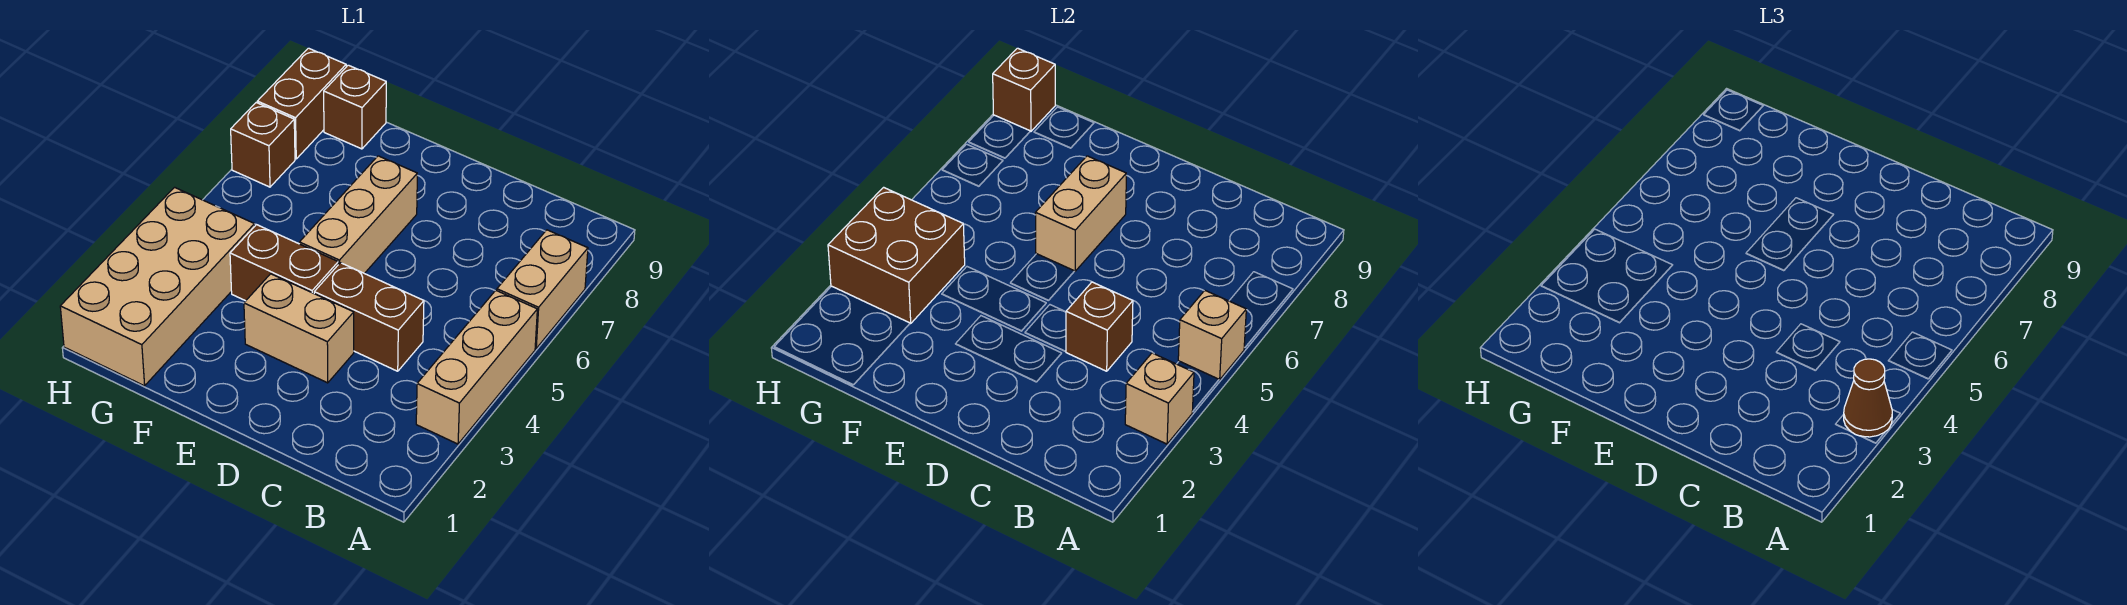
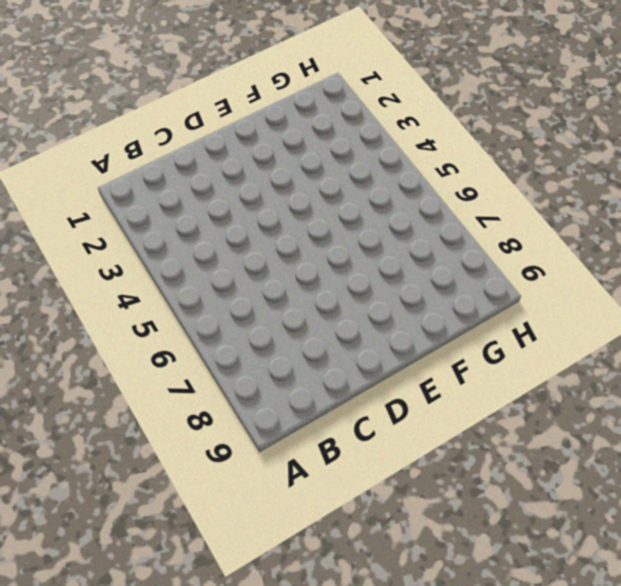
none -> tan 1x3 brick [416,290,537,444]
none -> tan 1x2 brick [497,230,588,348]
none -> brown 1x2 brick [314,263,424,371]

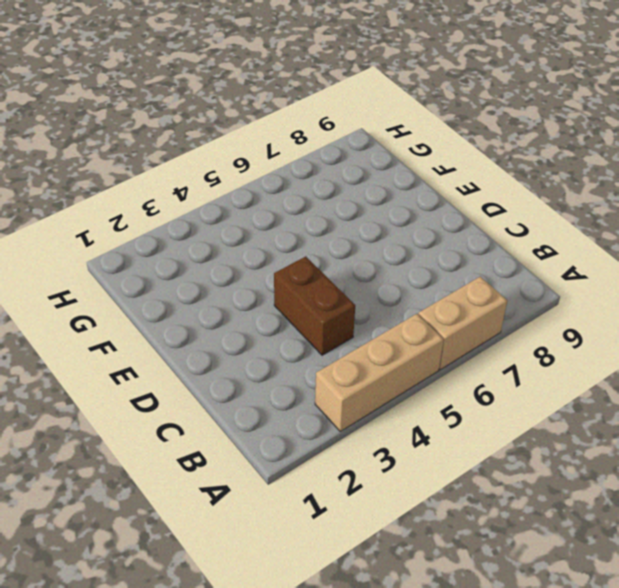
none -> tan 1x2 brick [244,274,354,383]
none -> brown 1x2 brick [230,225,338,301]
none -> tan 1x3 brick [299,156,417,273]

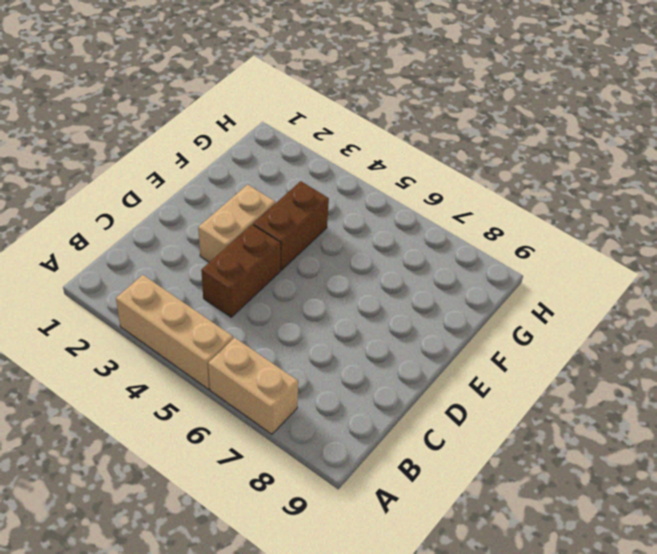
none -> tan 1x3 brick [299,156,417,273]
none -> tan 2x4 brick [60,187,255,386]
none -> brown 1x1 brick [324,65,386,149]

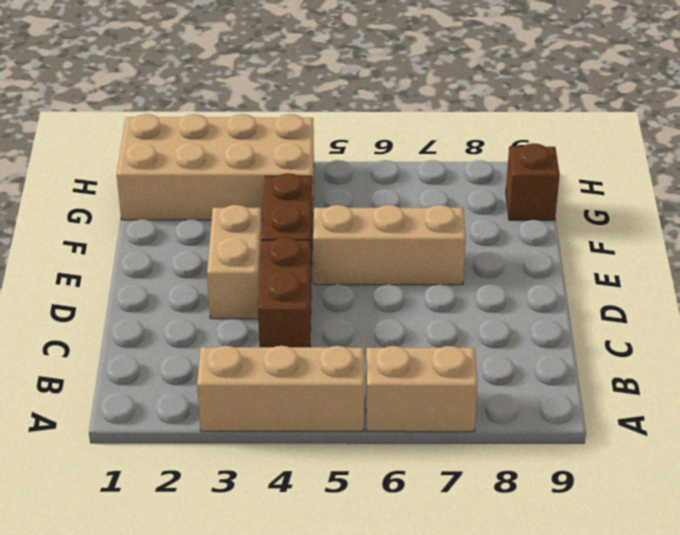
none -> brown 1x1 brick [231,103,295,187]
none -> brown 1x2 brick [257,48,346,159]
none -> tan 1x1 brick [1125,353,1194,444]

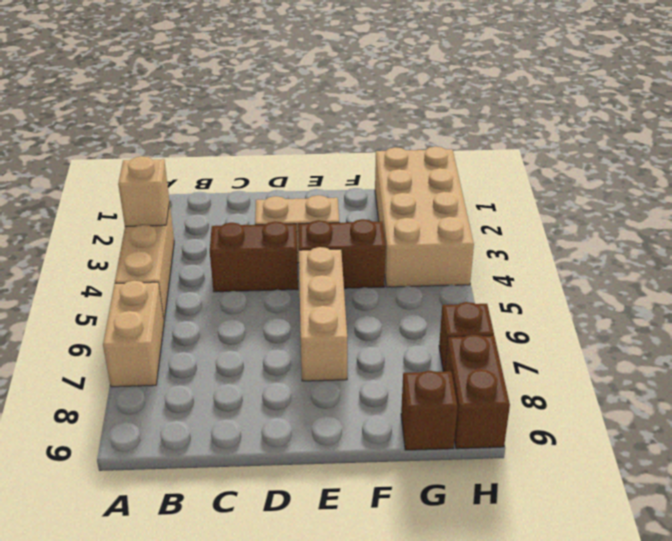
none -> tan 1x1 brick [1178,290,1246,380]
none -> brown 1x1 brick [1066,282,1133,371]
none -> tan 1x2 brick [1035,156,1126,271]

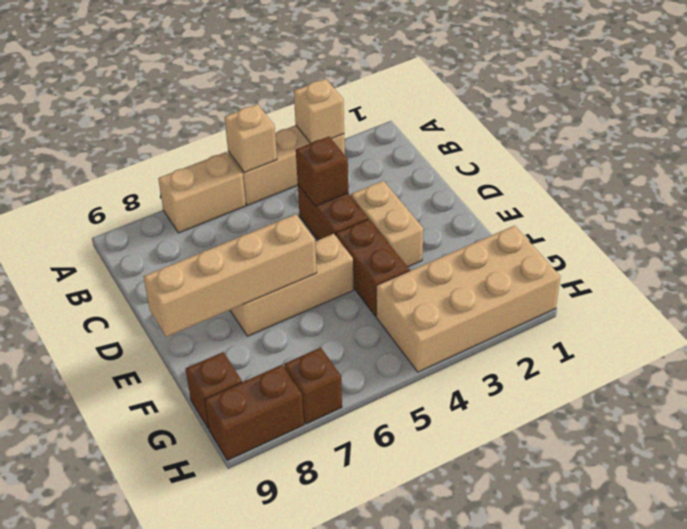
tan 1x4 brick [143,214,317,337] -> tan 1x2 brick [1035,156,1126,271]
none -> brown 2x2 brick [828,187,965,323]
none -> brown 1x1 brick [993,48,1055,131]
none -> brown 1x1 cone [1844,359,1892,437]

